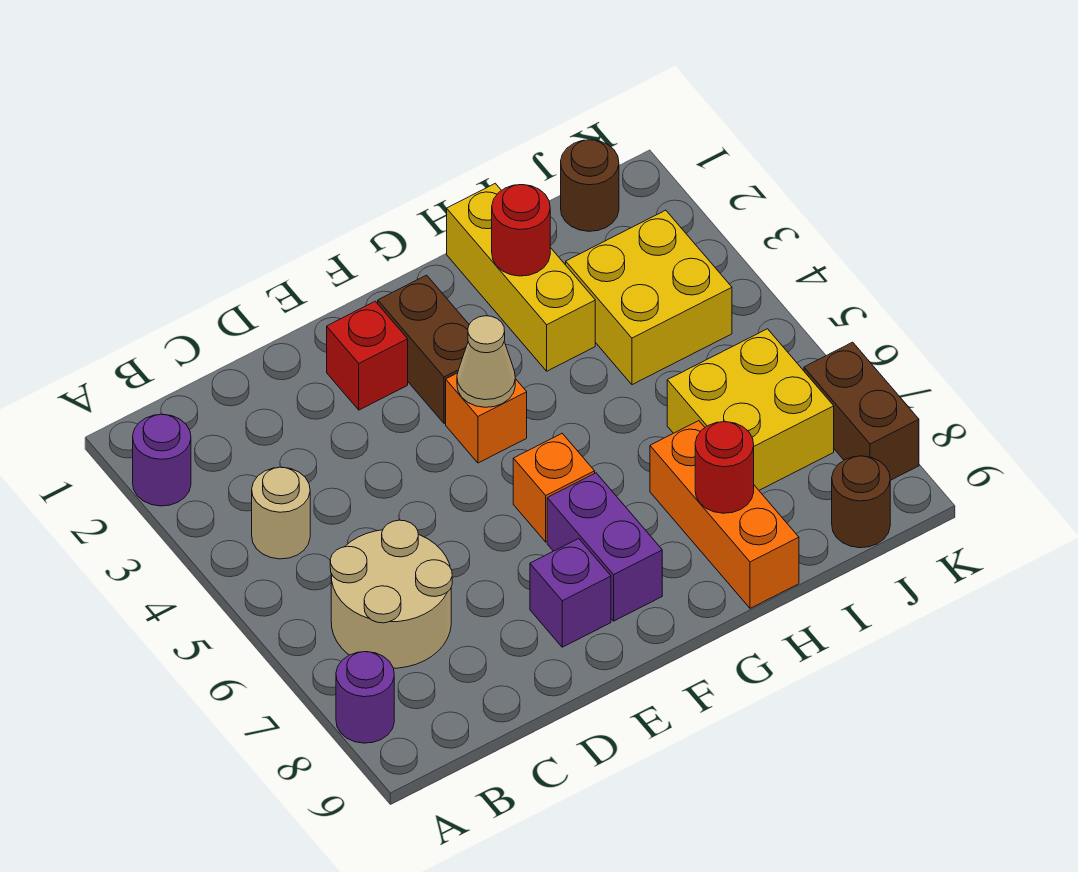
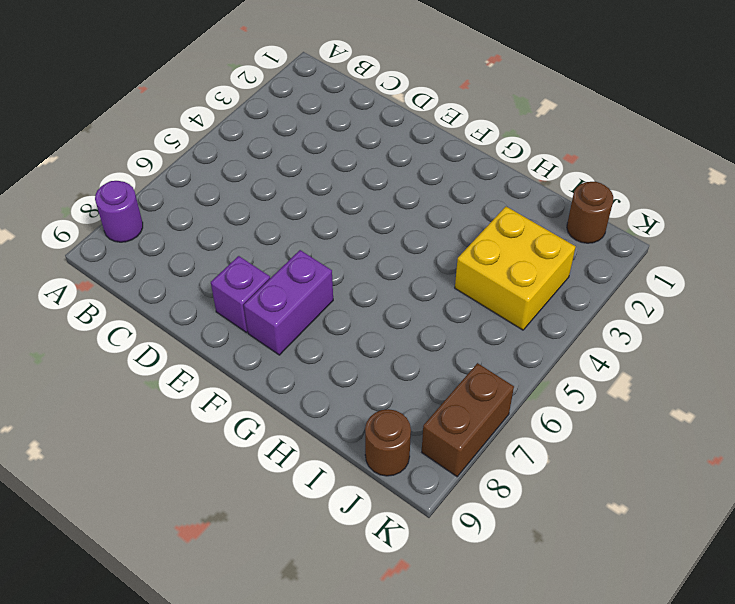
none -> purple 1x1 round brick [133,414,191,506]
none -> tan 1x1 round brick [252,467,310,559]
none -> tan 2x2 round brick [330,520,452,668]

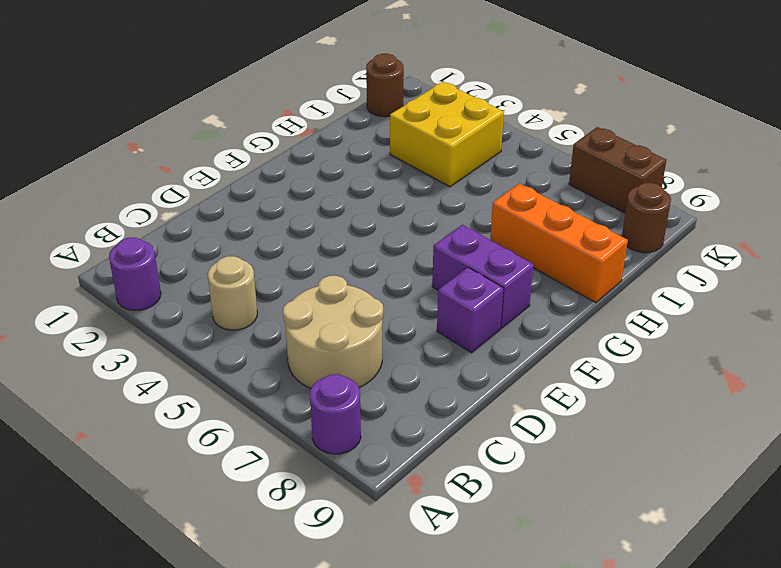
none -> red 1x1 brick [327,301,408,410]
none -> brown 1x2 brick [378,275,469,423]
none -> orange 1x1 brick [446,373,527,463]

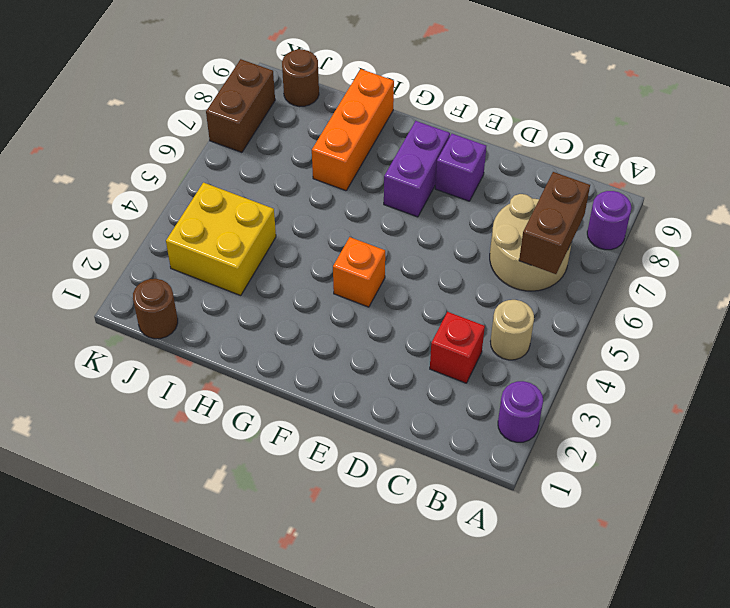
brown 1x2 brick [519,172,590,274] -> brown 1x2 brick moved to [378,275,469,423]
red 1x1 brick [430,312,485,383] -> red 1x1 brick moved to [327,301,408,410]
none -> orange 1x1 brick [513,433,595,542]
none -> yellow 1x3 brick [447,183,595,371]
none -> yellow 2x2 brick [667,329,834,490]

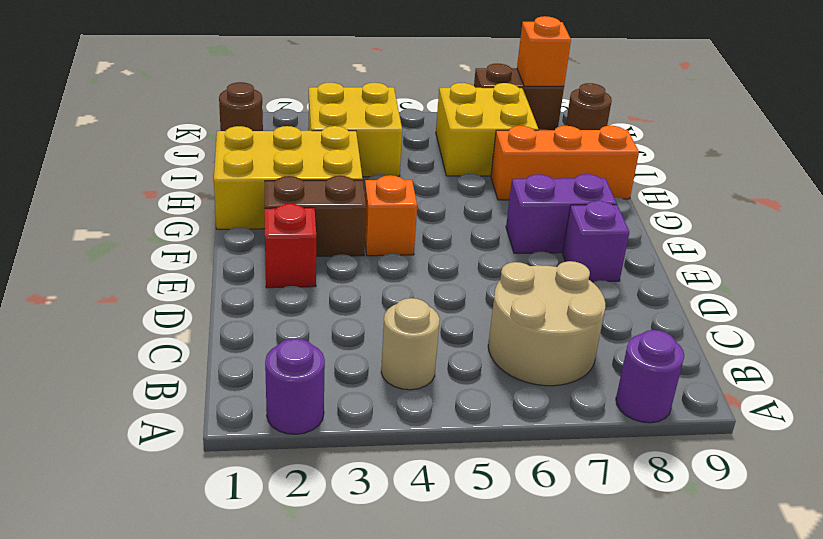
yellow 2x3 brick [214,126,363,229] -> yellow 1x3 brick [447,183,595,371]
orange 1x1 brick [517,16,571,86] -> orange 1x1 brick moved to [513,433,595,542]
none -> tan 1x1 cone [457,316,515,407]
none -> red 1x1 round brick [492,185,550,276]
none -> red 1x1 round brick [695,422,754,513]

